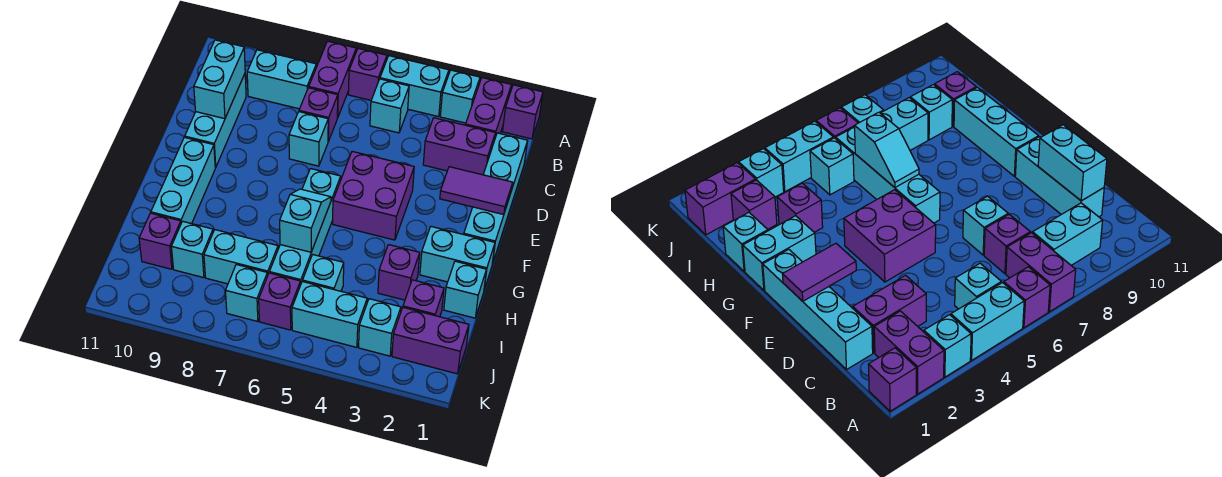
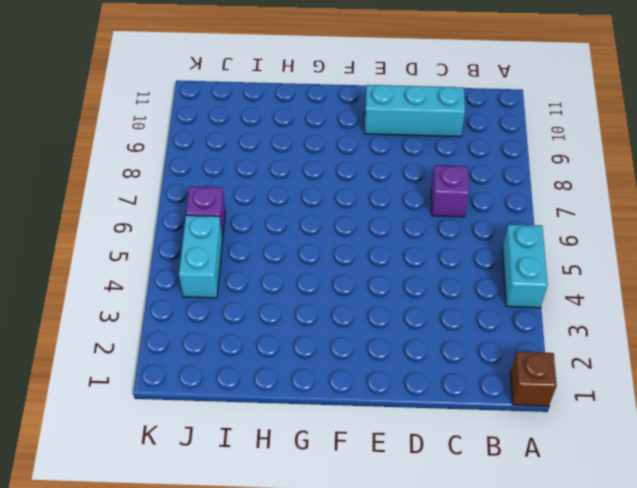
brown 1x1 brick [510,352,557,406] -> purple 1x1 brick [503,85,543,139]
none -> purple 1x2 brick [466,78,511,137]
none -> cyan 1x1 brick [440,70,480,123]
none -> purple 1x1 brick [348,48,387,100]
none -> purple 1x2 brick [309,41,356,118]

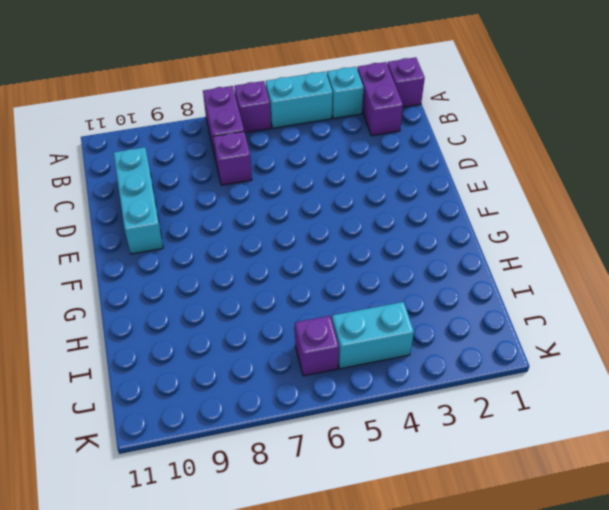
none -> cyan 1x1 brick [370,79,409,133]
none -> cyan 1x2 brick [247,50,316,109]
none -> cyan 1x4 brick [464,133,528,264]
none -> purple 1x2 brick [423,118,496,175]

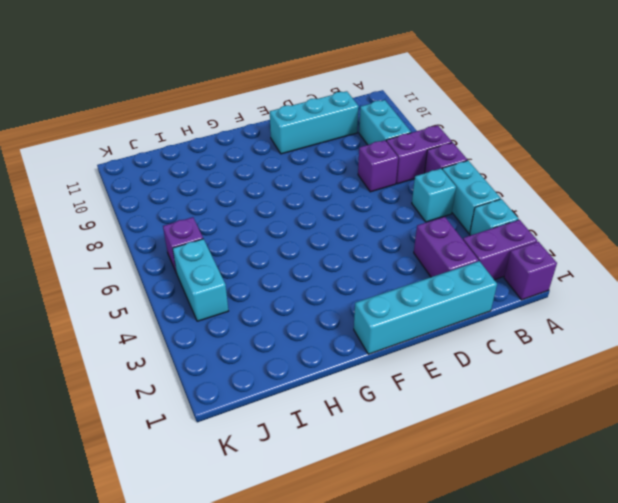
none -> cyan 1x1 brick [289,112,328,166]
none -> purple 2x2 brick [333,151,414,240]
none -> cyan 1x4 brick [269,169,341,285]
none -> cyan 1x3 brick [151,137,216,224]

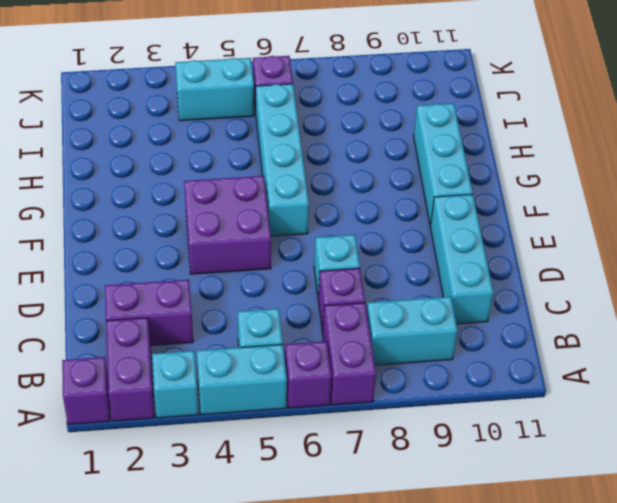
none -> cyan 1x4 brick [464,133,528,264]
none -> cyan 1x2 brick [420,227,495,289]
none -> cyan 1x1 brick [444,261,486,318]
none -> purple 1x1 brick [378,245,420,300]

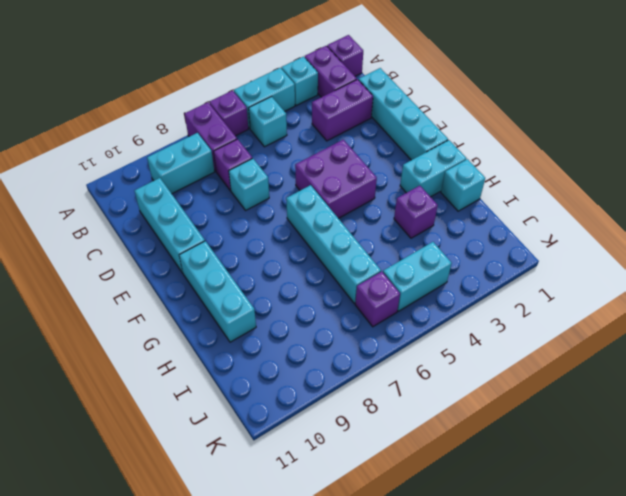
none -> purple 1x1 brick [403,280,444,317]
none -> cyan 1x1 brick [303,255,344,291]
none -> cyan 1x2 brick [204,230,278,284]
none -> cyan 1x1 brick [171,221,213,278]

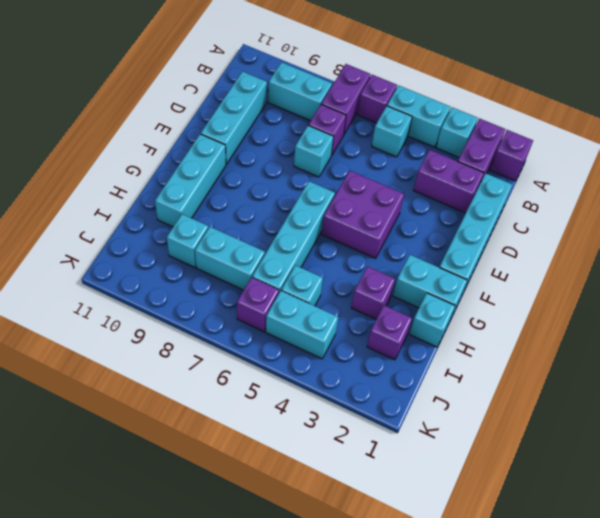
none -> purple 1x1 brick [139,213,181,269]
none -> purple 1x2 brick [392,308,469,374]
none -> cyan 1x1 brick [359,299,401,356]
none -> cyan 1x1 brick [226,265,267,322]

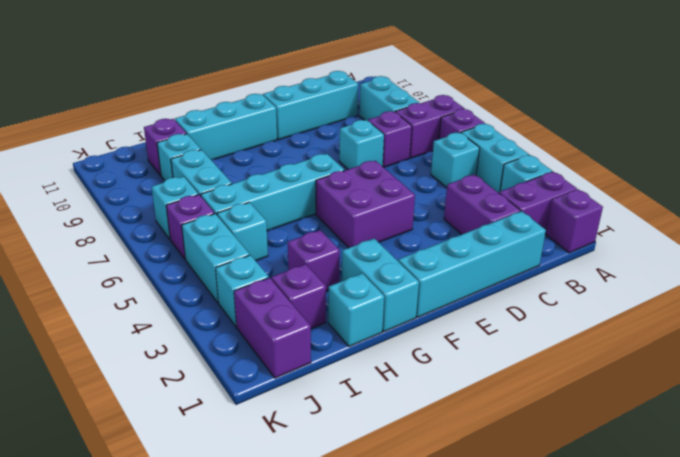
none -> cyan 1x2 brick [194,40,245,119]
none -> purple 1x2 tile [440,167,513,215]
none -> cyan 1x2 slope [280,189,331,252]

